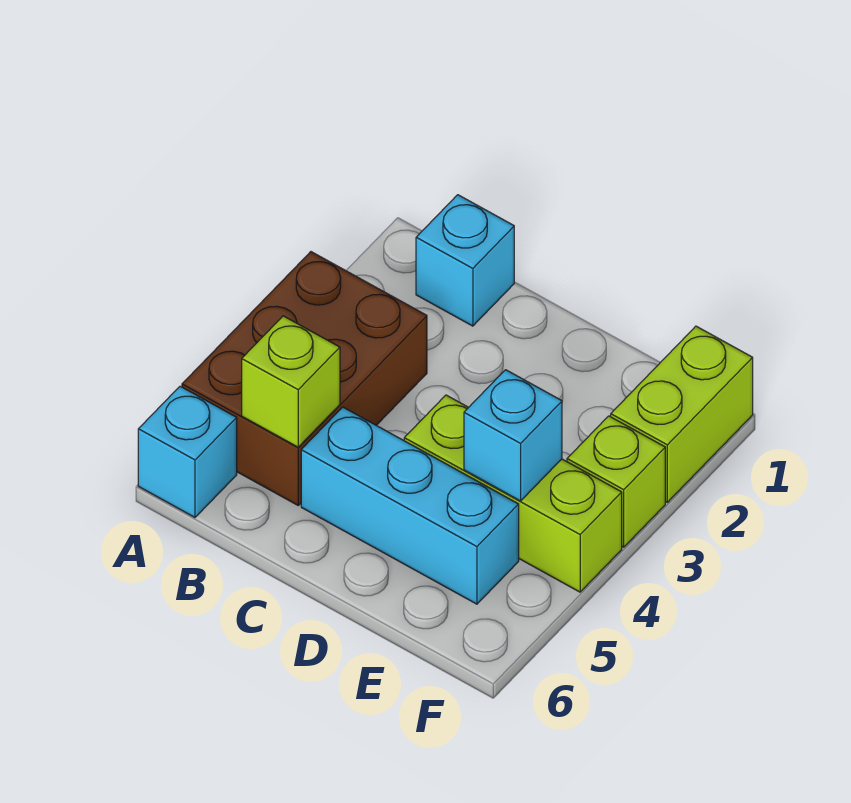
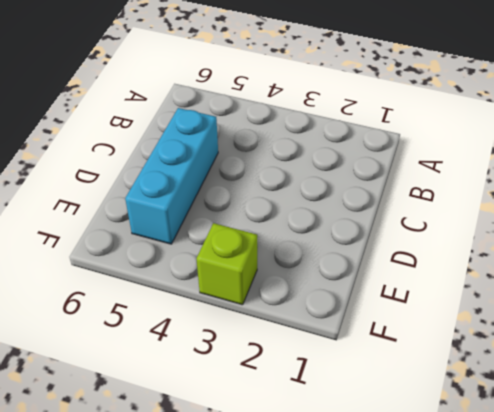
none -> brown 2x3 brick [182,252,427,505]
none -> cyan 1x1 brick [138,386,237,517]

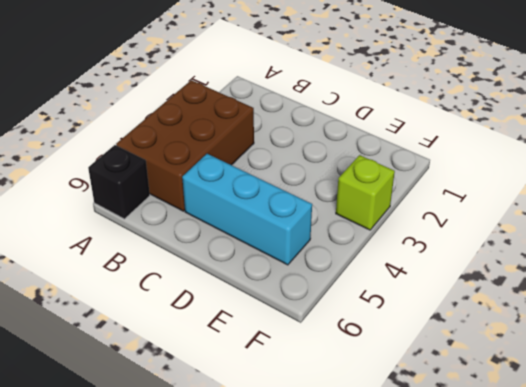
black 1x1 brick [88,145,150,219] -> cyan 1x1 brick [138,386,237,517]
none -> cyan 1x1 brick [416,195,514,326]
none -> lime 1x3 brick [404,395,622,592]

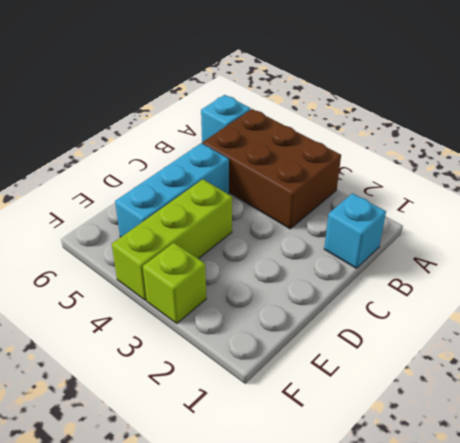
none -> lime 1x2 brick [611,326,753,502]
none -> lime 1x1 brick [242,316,340,447]

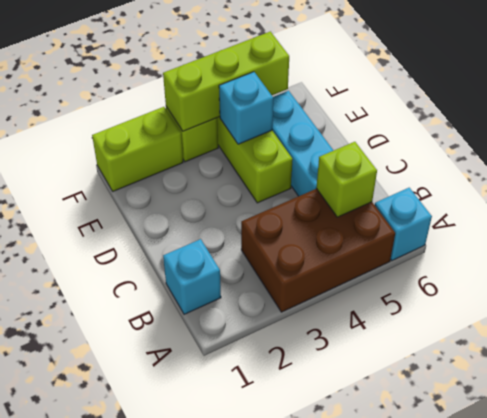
lime 1x3 brick [163,31,289,131] -> none

